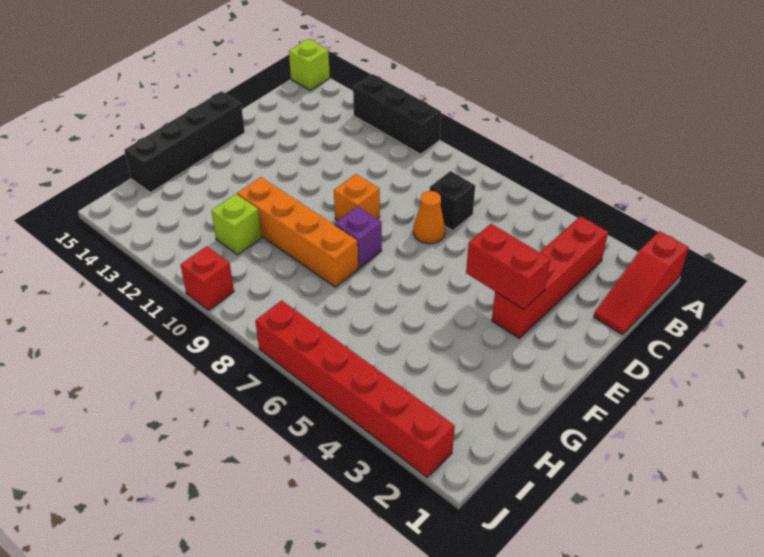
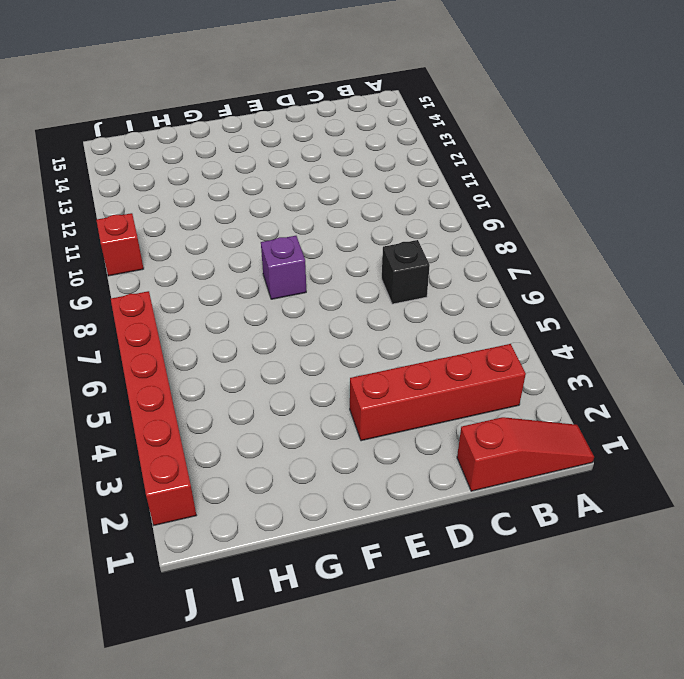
red 1x3 slope [457,417,594,491] -> red 1x3 slope turned to [594,231,689,335]
none -> black 1x3 brick [353,74,441,154]
none -> lime 1x1 brick [289,39,330,90]
none -> orange 1x1 cone [413,191,445,244]

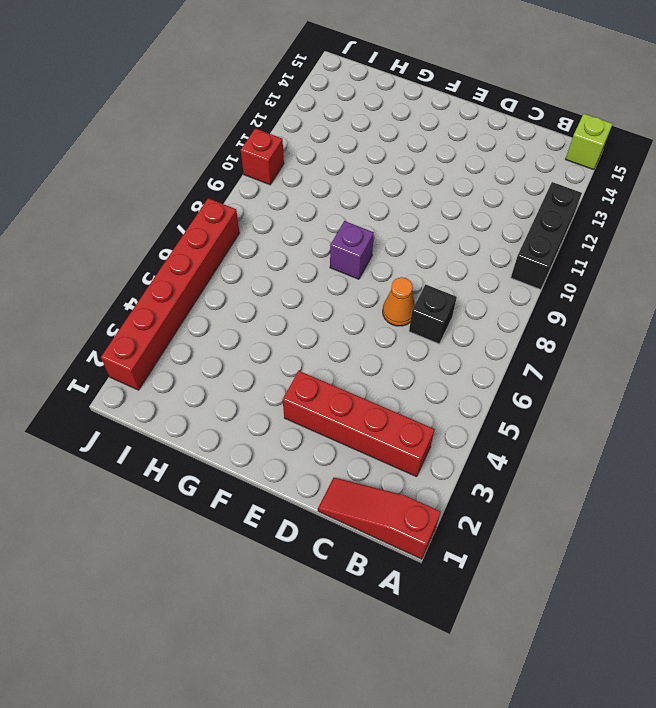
none -> orange 1x1 brick [334,174,380,221]
none -> black 1x4 brick [124,91,245,192]
none -> orange 1x4 brick [237,177,358,287]

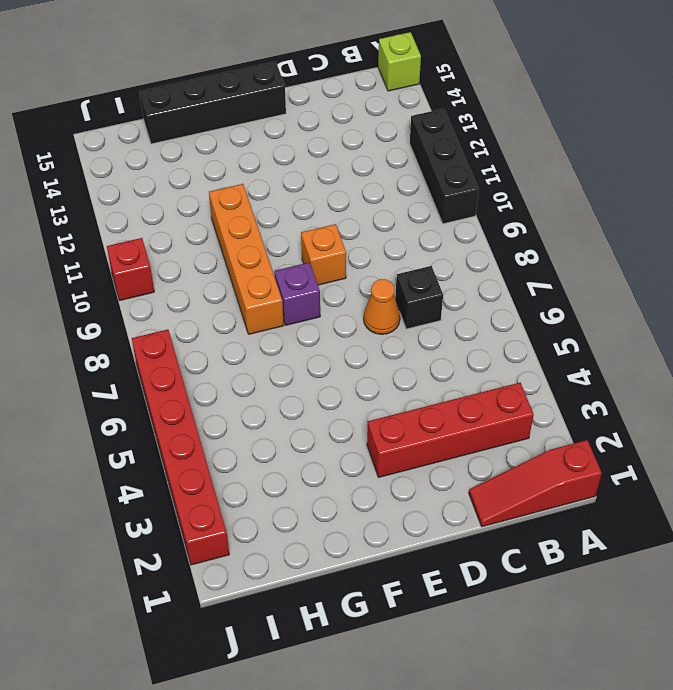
none -> lime 1x1 brick [211,194,262,255]
none -> red 1x2 brick [466,224,550,309]

